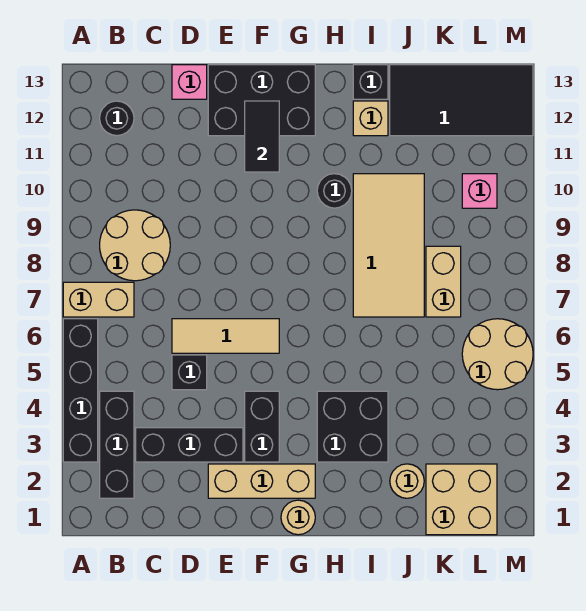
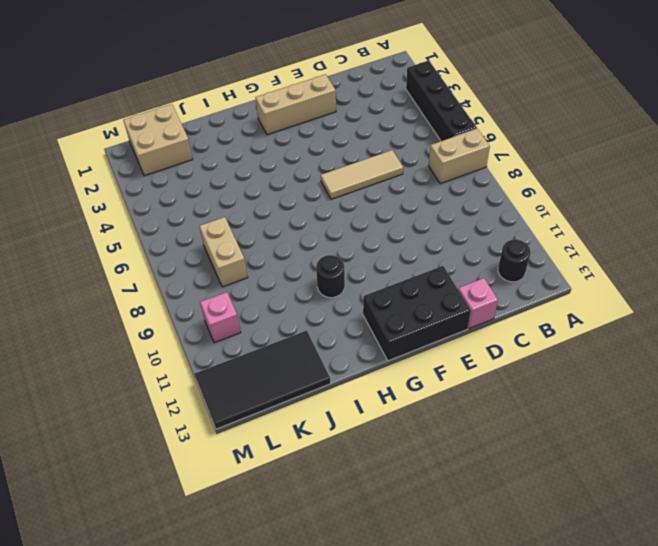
none -> black 1x3 brick [100,391,134,498]
none -> tan 2x2 round brick [100,210,170,281]
none -> black 1x3 brick [136,428,243,462]

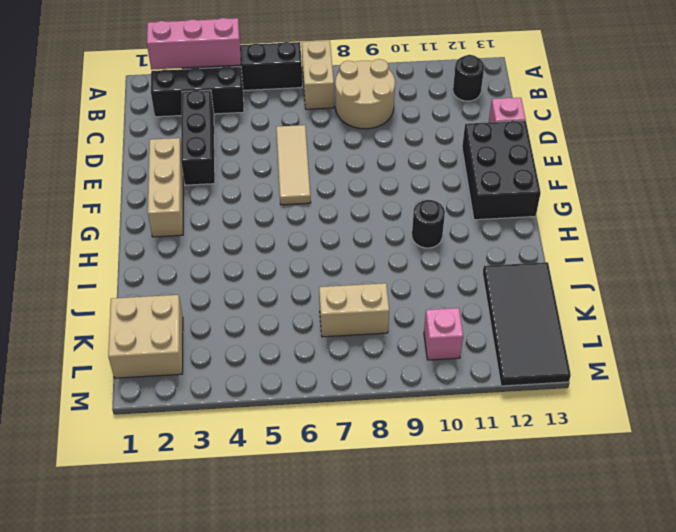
pink 1x3 brick [147,18,241,70] -> none
none -> black 1x1 brick [172,355,207,390]
none -> black 1x2 brick [245,391,279,462]
none -> tan 1x1 round brick [281,500,315,535]

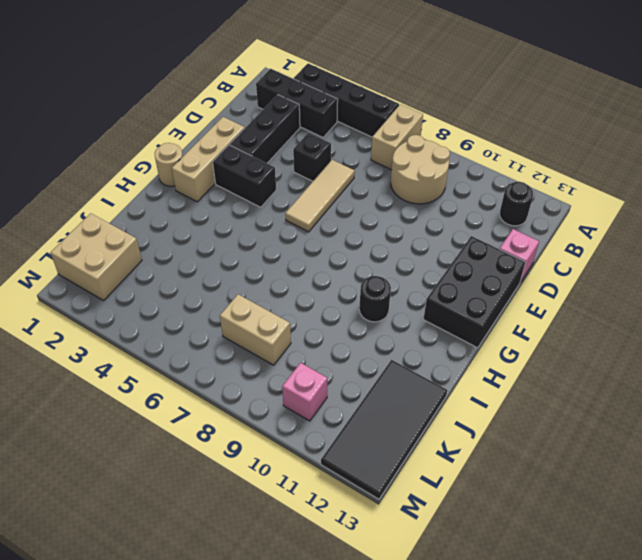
none -> black 2x2 brick [317,391,388,462]
none -> tan 2x4 tile [353,174,424,317]
none -> tan 1x1 brick [353,101,388,136]

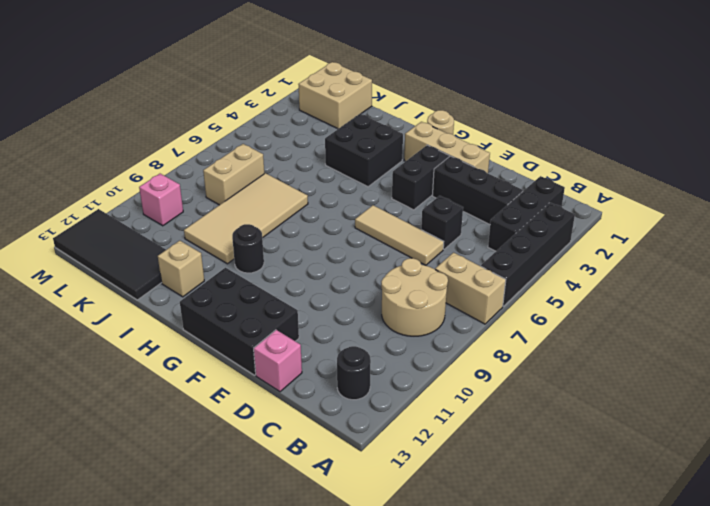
none -> black 1x1 brick [353,65,388,99]
none -> tan 1x1 round brick [390,464,424,498]
none -> tan 2x2 round brick [462,319,533,390]

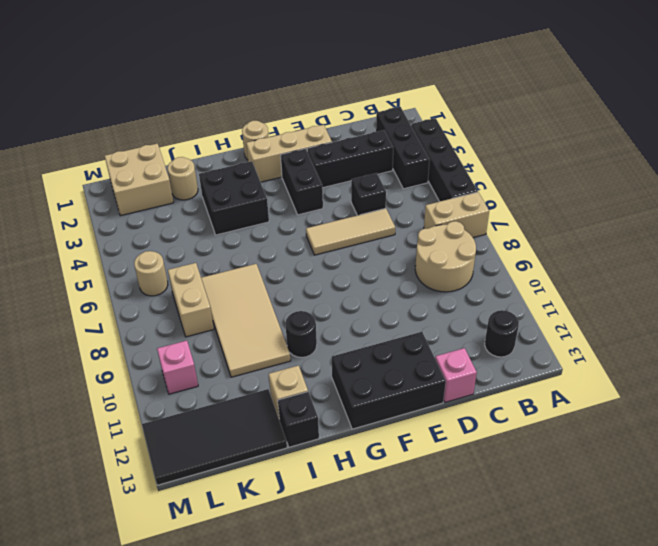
tan 1x1 round brick [134,251,168,296] -> tan 2x2 round brick [462,319,533,390]
none -> black 1x2 tile [245,101,279,172]

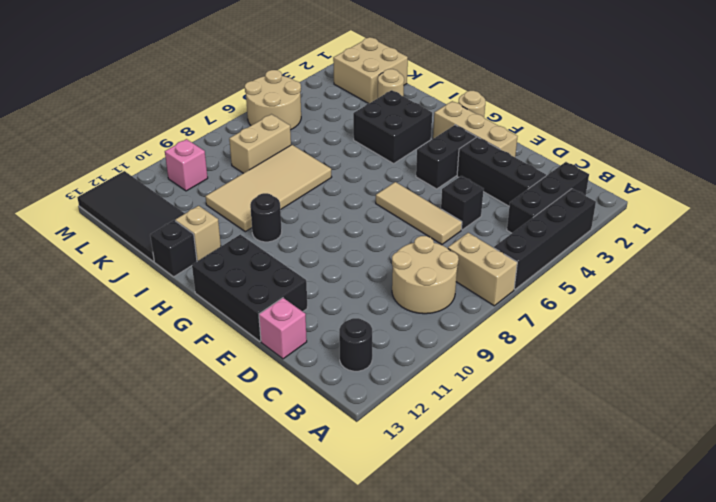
none -> black 1x2 tile [245,101,279,172]

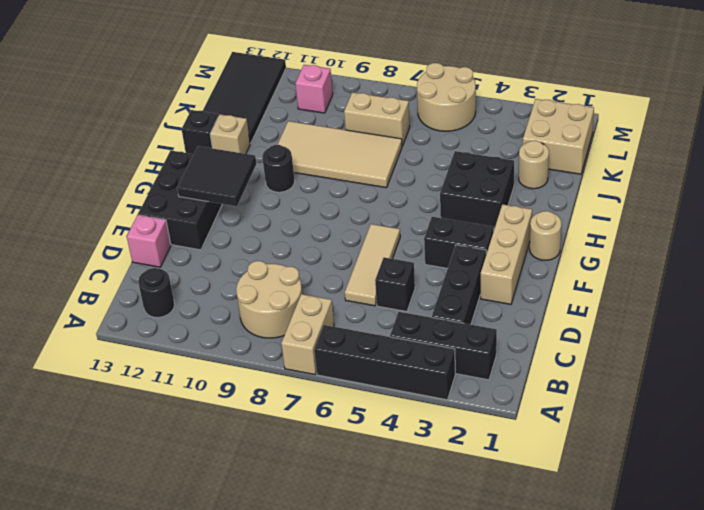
black 2x2 tile [177,146,256,206] -> black 1x2 tile [245,101,279,172]

